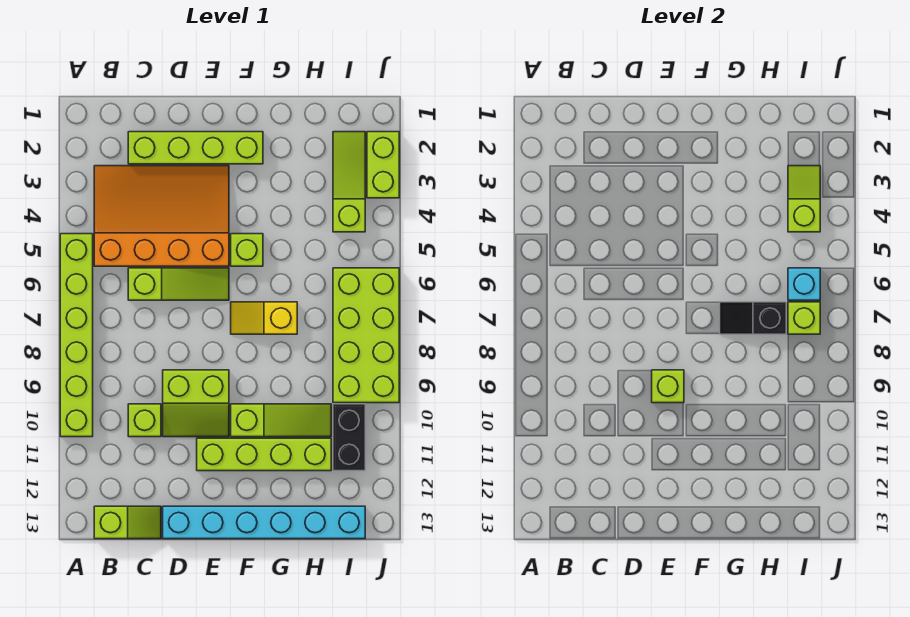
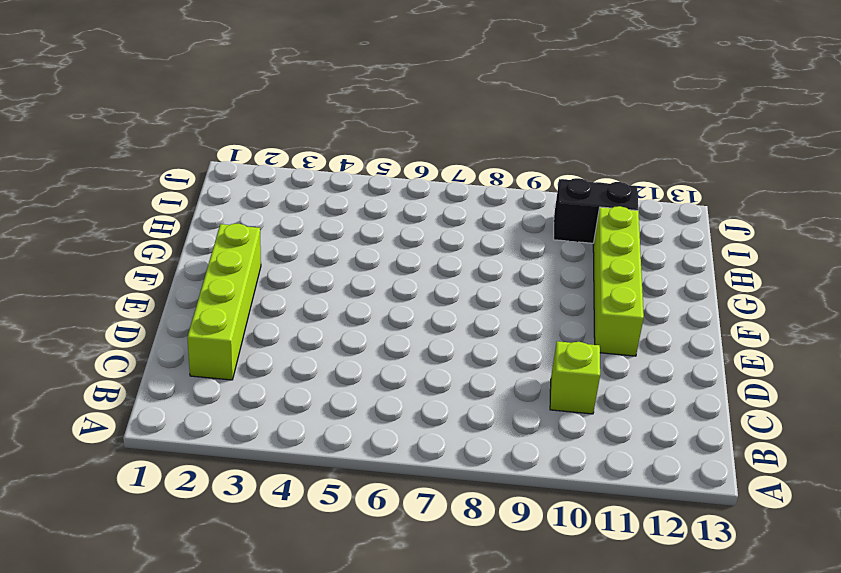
none -> lime 1x6 brick [60,234,93,437]
none -> orange 3x4 slope [94,166,229,266]
none -> lime 1x2 slope [94,506,161,539]

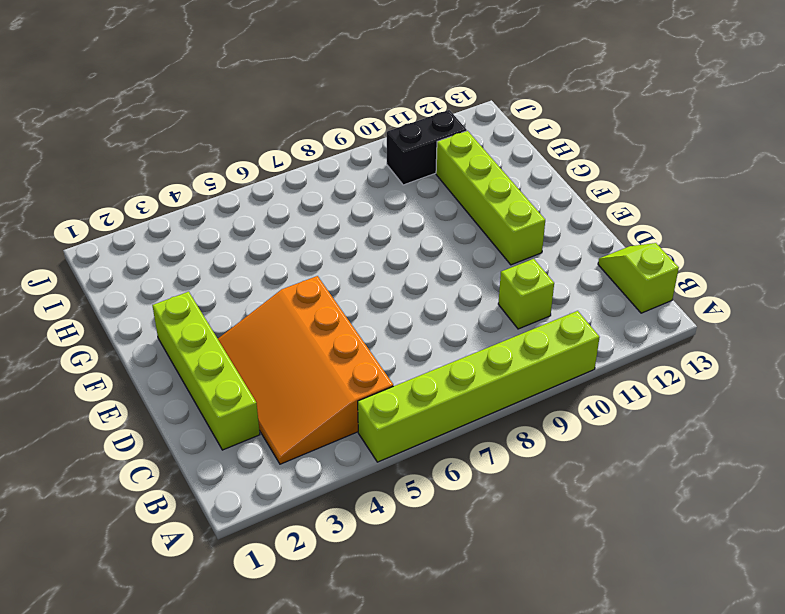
none -> lime 1x3 slope [128,268,229,300]
none -> lime 2x2 slope [163,370,229,437]
none -> cyan 1x6 brick [163,506,365,539]

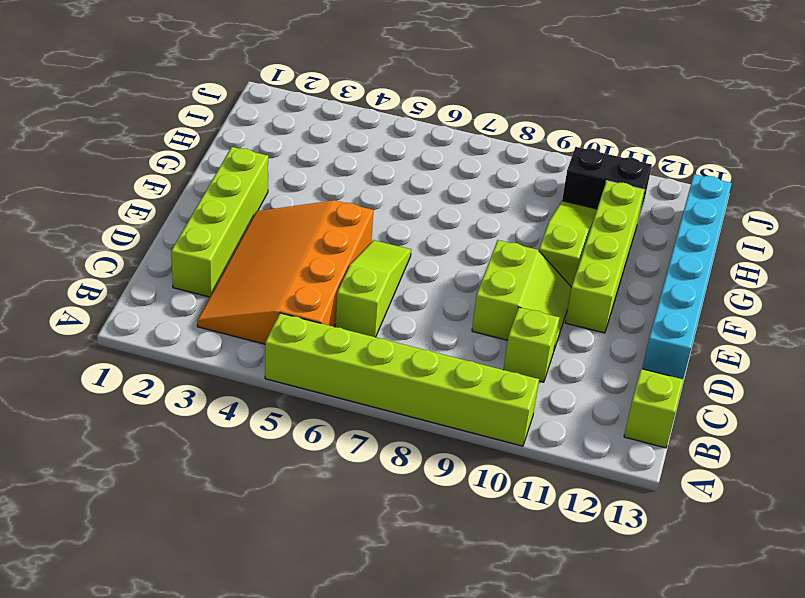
none -> lime 1x1 brick [231,234,263,266]
none -> yellow 1x2 slope [231,302,297,334]
none -> lime 1x3 slope [333,132,365,232]

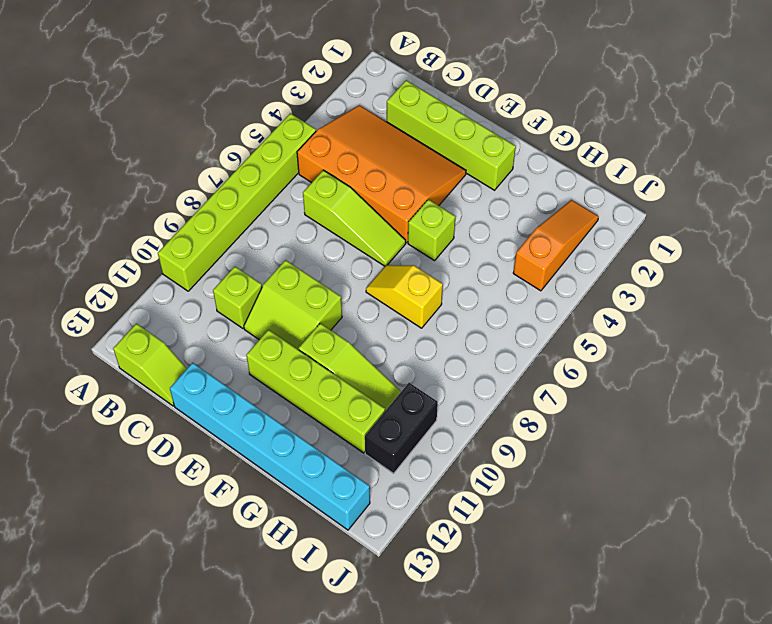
orange 1x3 slope [513,200,599,291] -> lime 1x3 slope [333,132,365,232]
none -> lime 2x4 brick [333,268,399,403]
none -> lime 1x2 brick [367,132,399,198]
none -> lime 1x1 brick [652,370,684,403]

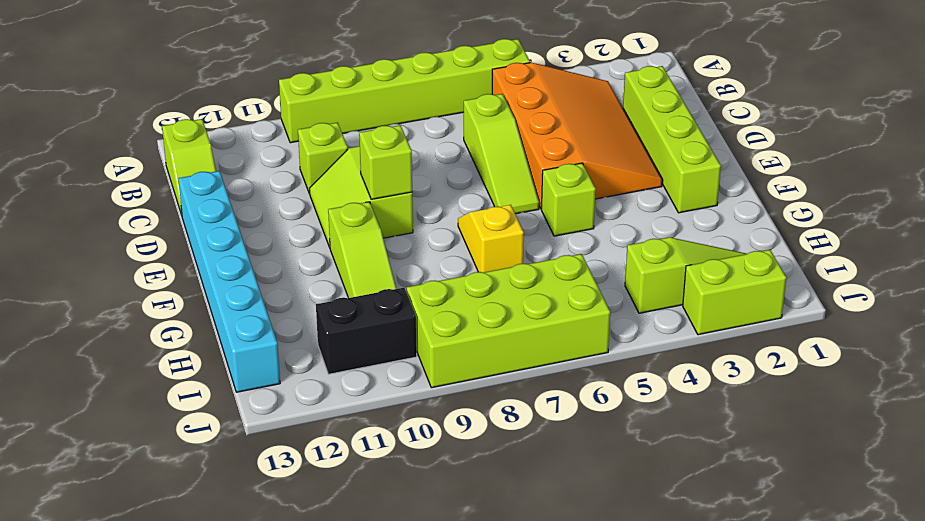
none -> lime 1x4 brick [197,438,331,471]
none -> black 1x2 slope [720,302,786,334]
none -> lime 1x2 slope [788,166,820,232]

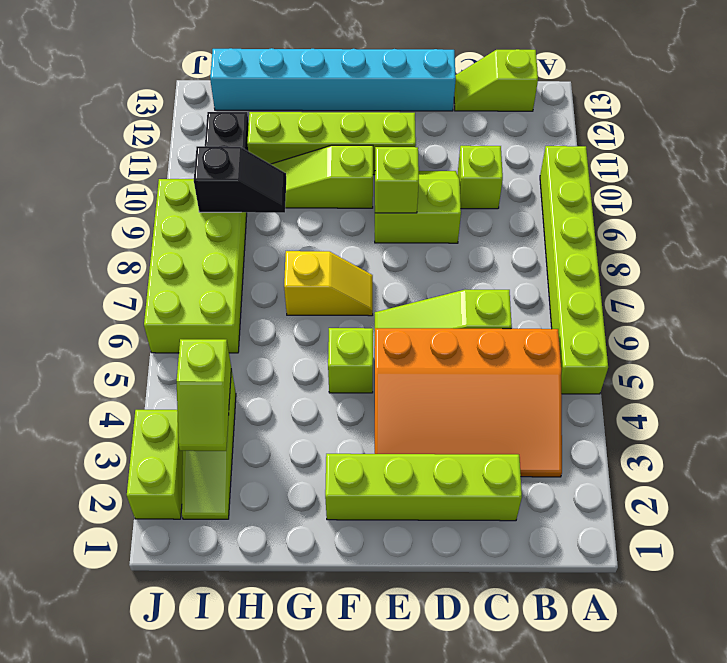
black 1x2 slope [194,146,286,213] -> black 1x2 slope moved to [720,302,786,334]
none -> cyan 1x1 brick [788,268,820,300]
none -> lime 1x1 brick [788,302,820,334]

